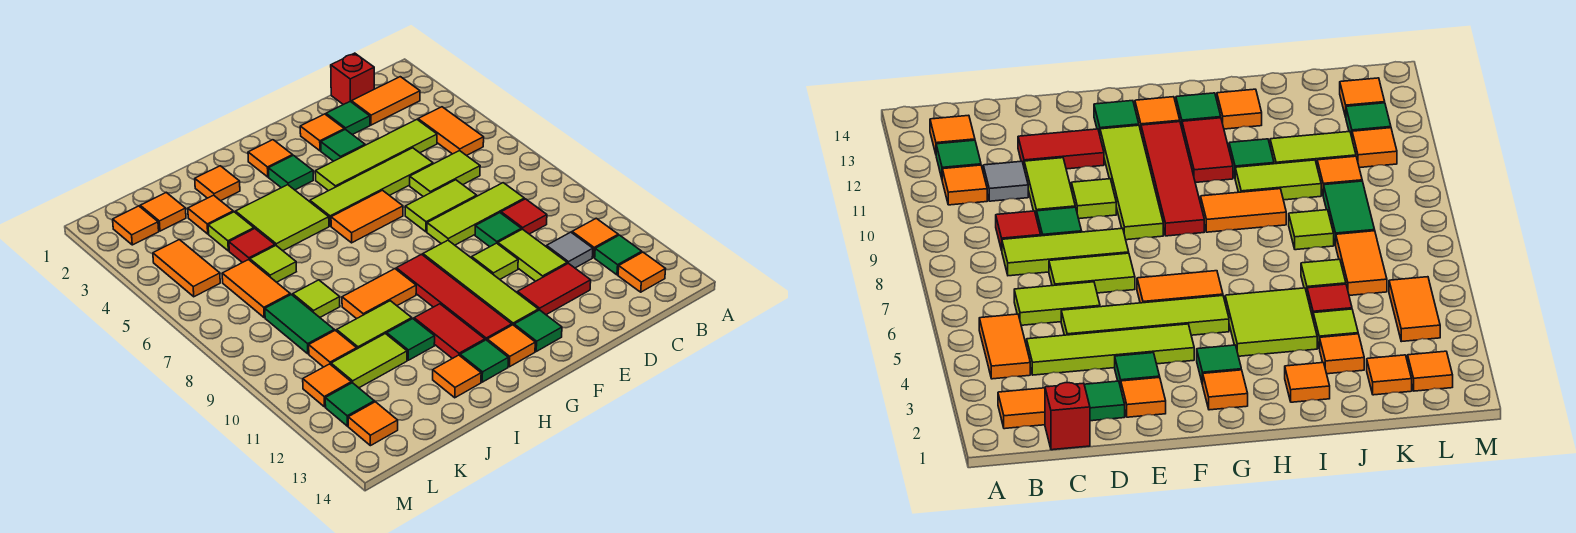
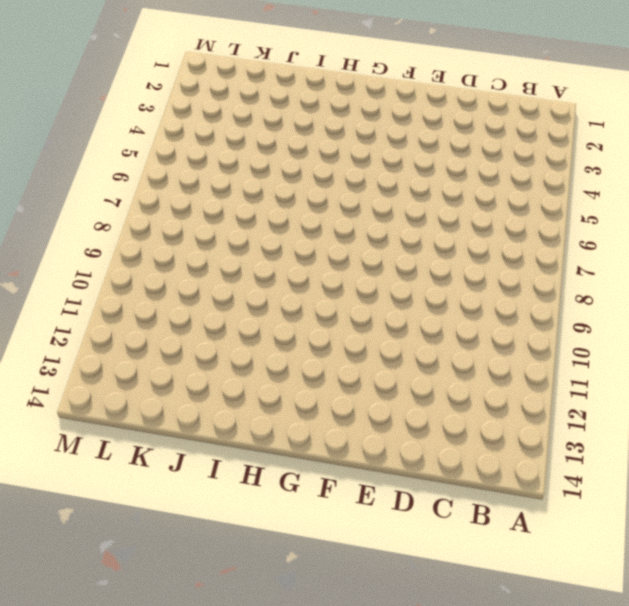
none -> orange 1x2 tile [351,77,420,125]
none -> orange 1x2 tile [418,107,484,156]
none -> orange 1x1 tile [572,218,618,258]
none -> green 1x1 tile [595,235,642,275]

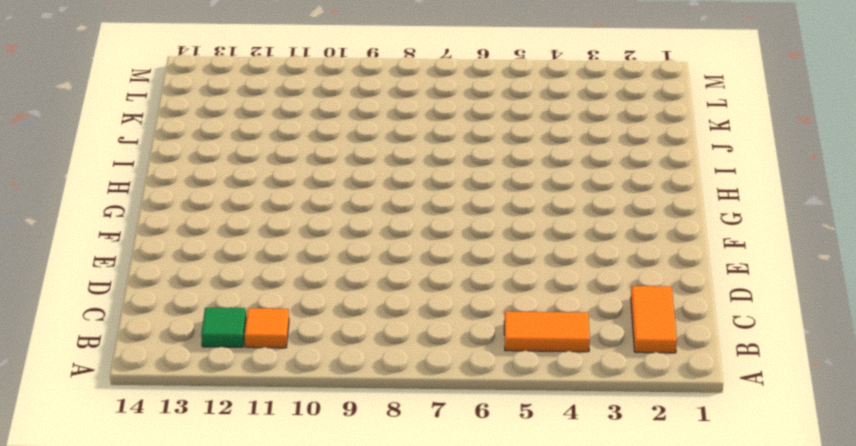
none -> orange 1x1 tile [618,252,666,292]
none -> red 1x1 brick [331,53,374,105]
none -> lime 1x4 tile [315,120,437,191]
none -> lime 1x2 tile [410,151,480,197]

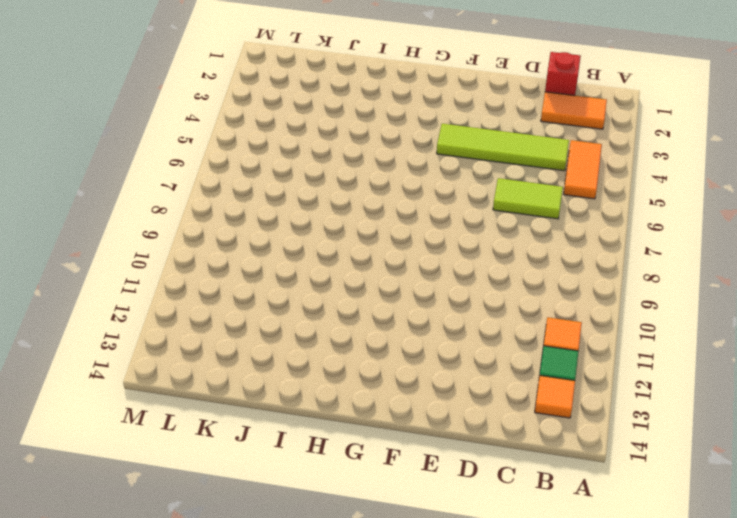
none -> lime 1x3 tile [427,183,524,245]
none -> red 1x1 tile [501,199,547,234]
none -> grey 1x1 tile [546,232,593,268]
none -> green 1x1 tile [326,102,370,135]

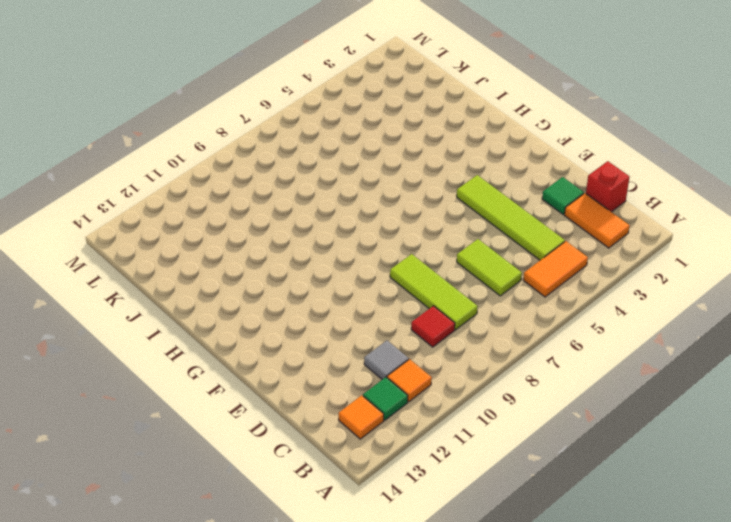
none -> lime 1x4 tile [310,148,433,226]
none -> lime 1x2 tile [405,180,477,232]
none -> green 1x1 tile [475,213,521,247]
none -> lime 1x2 tile [498,229,567,281]

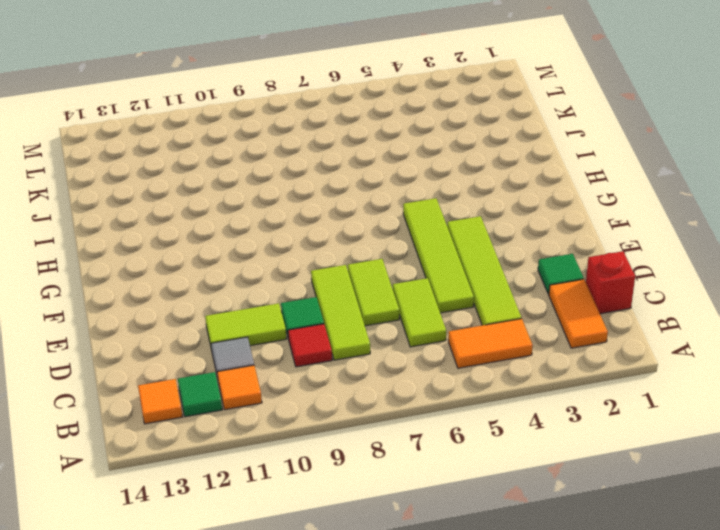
none -> red 1x2 tile [517,263,591,315]
none -> orange 1x1 tile [300,114,344,151]
none -> green 1x1 tile [321,129,365,161]
none -> lime 1x1 tile [472,243,518,279]

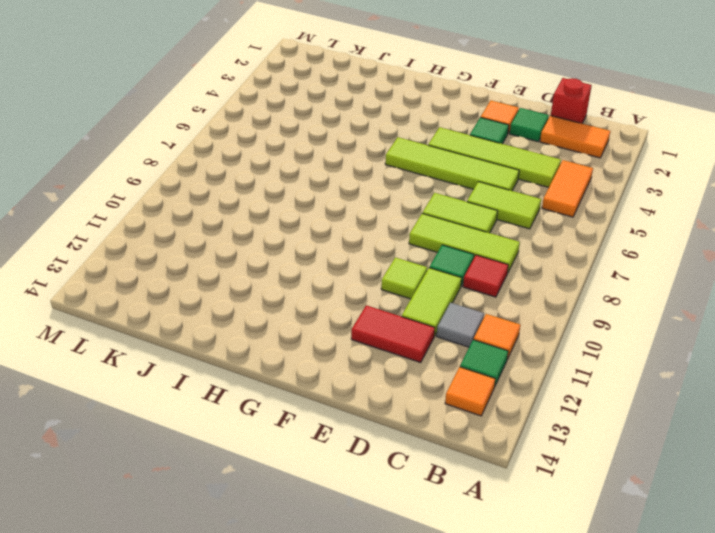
none -> orange 1x2 tile [331,190,403,243]
none -> lime 1x4 tile [423,240,538,325]
none -> green 1x1 tile [514,310,562,351]
none -> orange 1x1 tile [248,140,293,177]

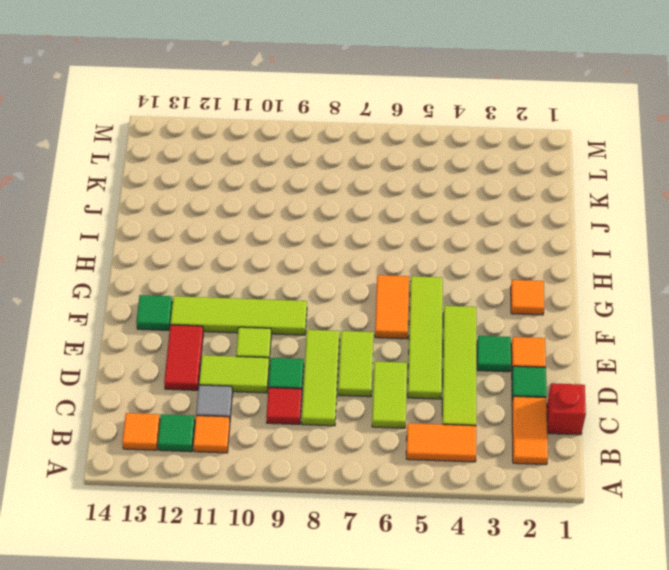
none -> green 1x1 tile [268,155,313,190]
none -> red 1x4 tile [396,254,512,340]
none -> orange 1x1 tile [487,325,535,367]
none -> lime 2x2 tile [235,185,329,251]

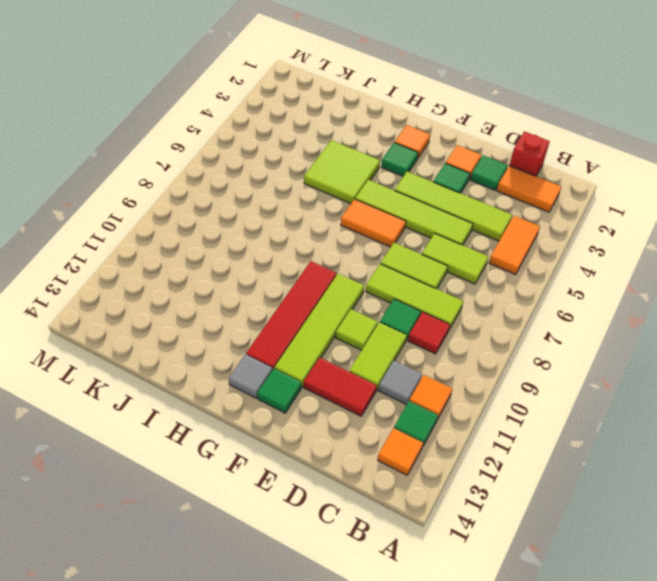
grey 1x1 tile [228,354,273,398] -> orange 1x1 tile [487,325,535,367]
none -> orange 1x2 tile [342,269,416,319]
none -> red 1x2 tile [414,304,485,359]
none -> green 1x1 tile [460,340,508,382]
none -> orange 1x1 tile [195,166,240,201]

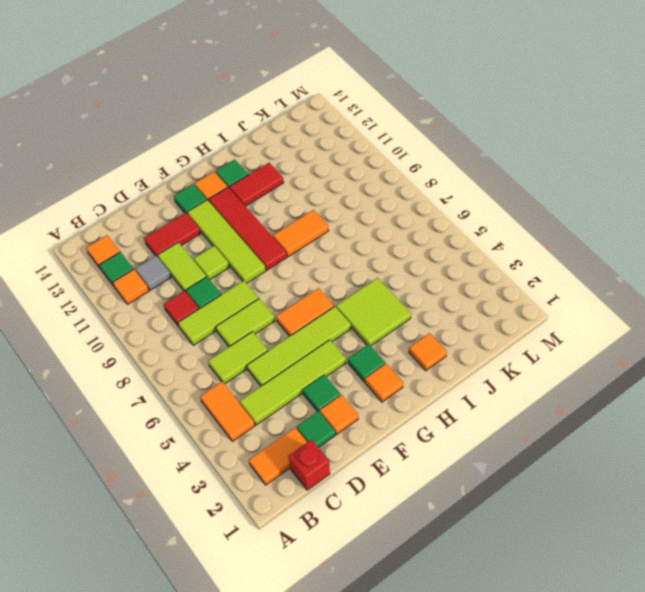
red 1x2 tile [229,163,284,206] -> red 1x2 tile turned to [414,304,485,359]
none -> lime 1x2 tile [337,301,412,349]
none -> green 1x1 tile [387,318,435,360]
none -> orange 1x1 tile [433,355,481,398]
none -> orange 1x1 tile [188,195,233,234]

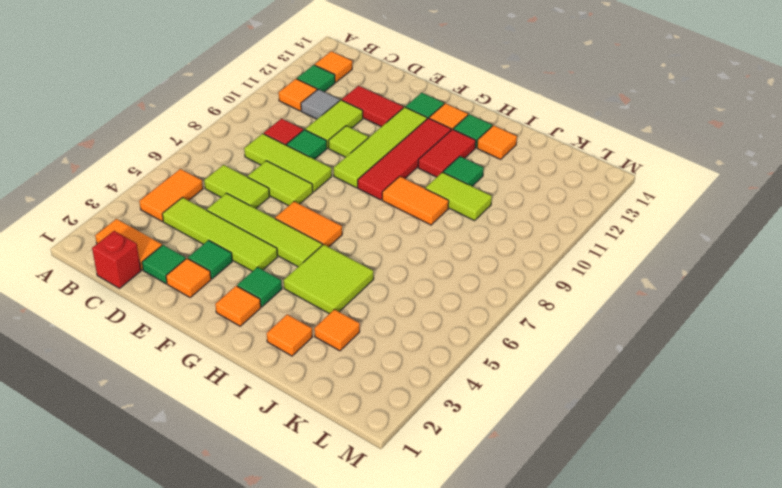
none -> lime 1x1 tile [208,212,254,251]
none -> red 1x1 tile [229,229,275,263]
none -> lime 1x1 tile [250,246,296,282]
none -> lime 1x1 tile [293,280,340,317]

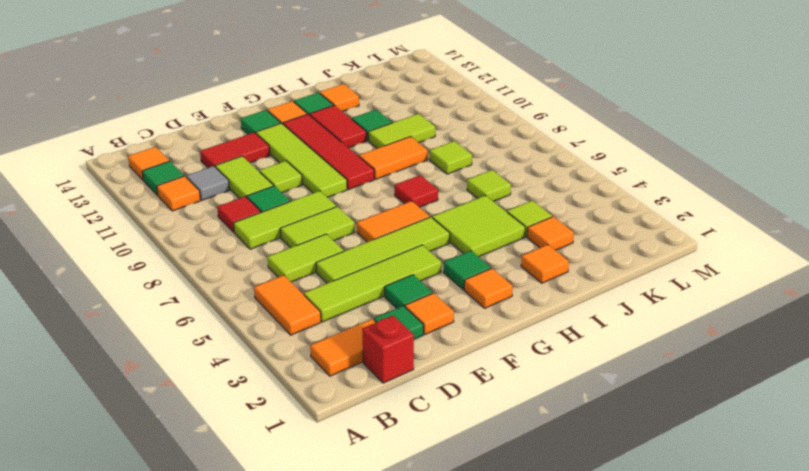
red 1x1 tile [395,175,438,207] -> red 1x1 tile moved to [229,229,275,263]
none -> lime 1x2 tile [331,334,407,388]
none -> orange 1x1 tile [140,192,186,231]
none -> orange 1x2 tile [222,260,290,317]
none -> green 1x2 tile [265,294,334,354]

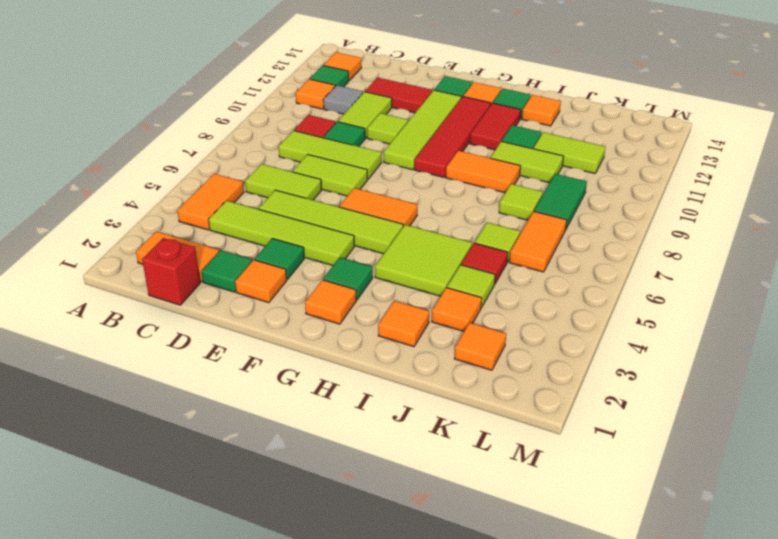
none -> orange 1x1 tile [309,330,357,367]
none -> orange 1x1 tile [113,206,159,245]
none -> orange 1x2 tile [153,240,220,297]
none -> orange 1x1 tile [303,364,351,407]

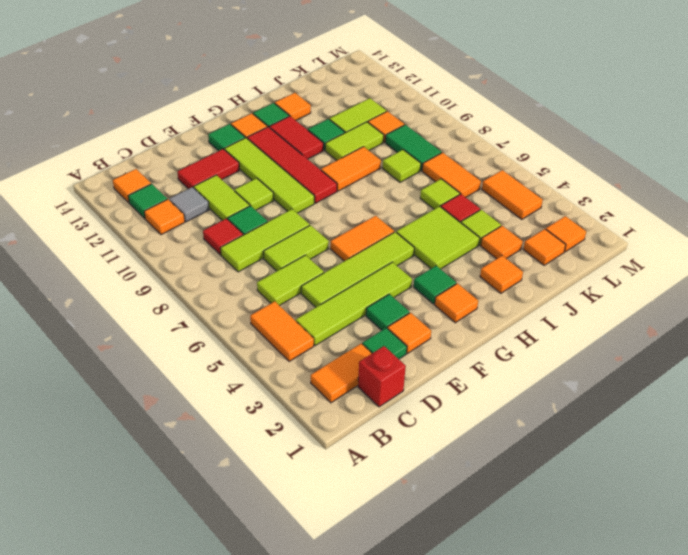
none -> orange 1x1 tile [303,364,351,407]
none -> green 1x1 tile [325,383,374,426]
none -> orange 1x1 tile [348,402,398,446]

